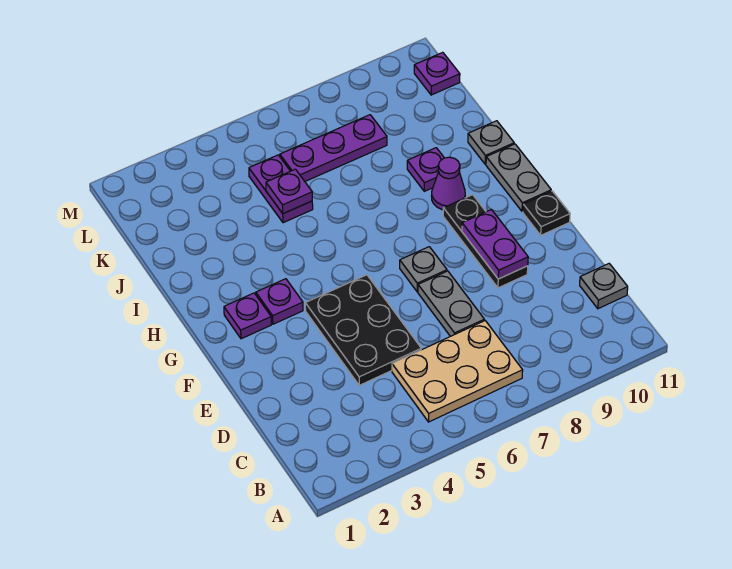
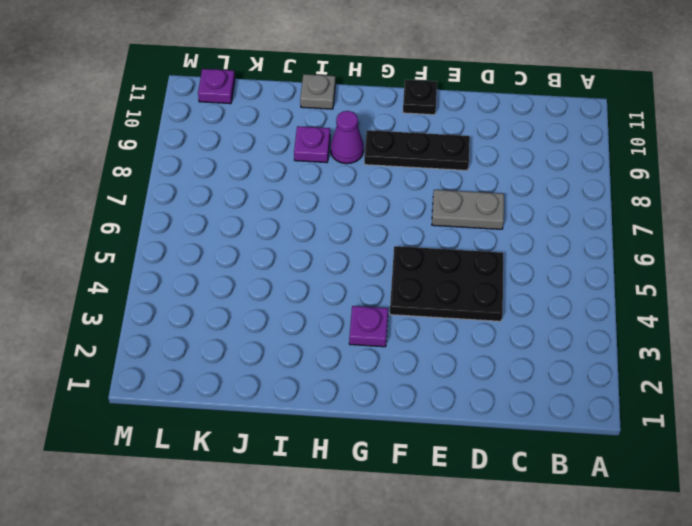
none -> tan 2x3 plate [392,321,523,422]
none -> grey 1x1 plate [580,264,628,309]
none -> grey 1x1 plate [400,247,447,292]

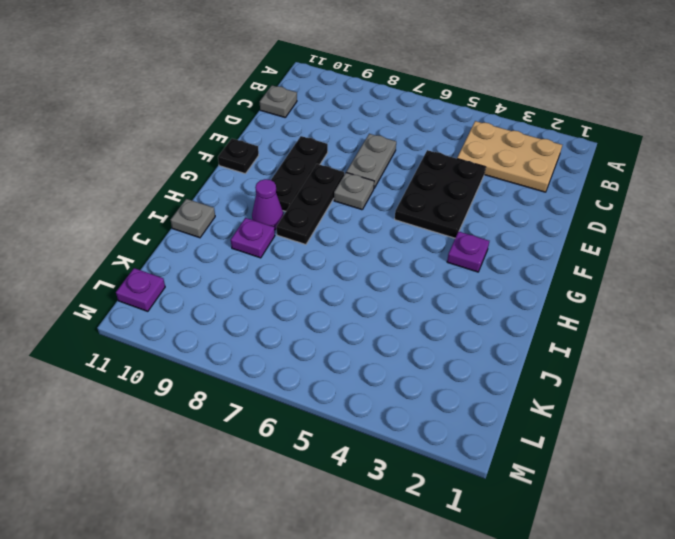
tan 2x3 plate [457,121,562,192] -> tan 2x3 plate moved to [392,321,523,422]
black 1x3 plate [277,164,344,245] -> none
none -> purple 1x1 plate [224,293,271,339]
none -> grey 1x2 plate [486,144,551,211]
none -> purple 1x2 plate [249,155,313,223]

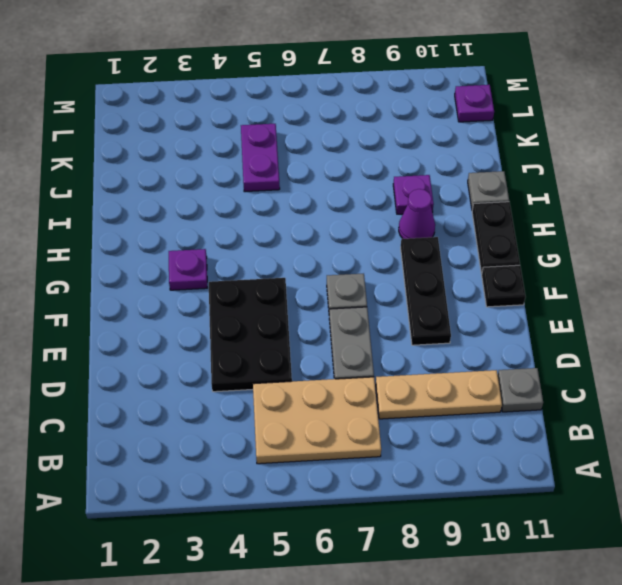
tan 1x3 plate [376,370,502,419] -> none
black 1x2 plate [472,202,520,274] -> grey 1x2 plate [486,144,551,211]
none -> purple 1x1 plate [224,293,271,339]
none -> purple 1x3 plate [280,115,387,181]
none -> purple 1x2 plate [462,209,528,279]

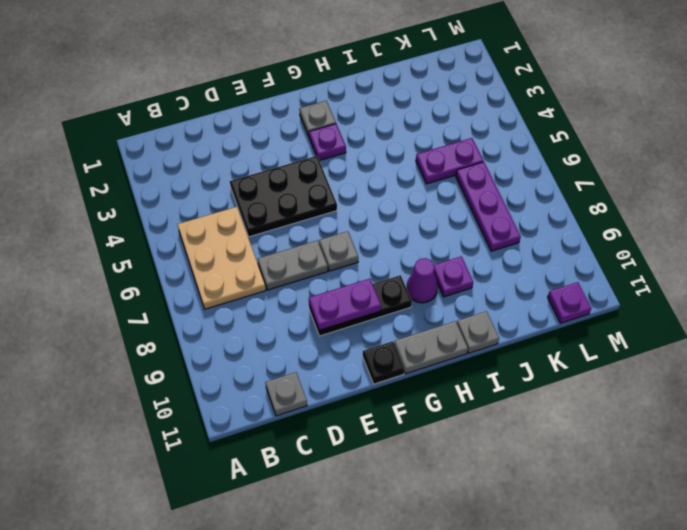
grey 1x1 plate [299,101,336,136] -> purple 1x1 plate [224,293,271,339]
none -> purple 1x1 plate [266,169,312,214]

